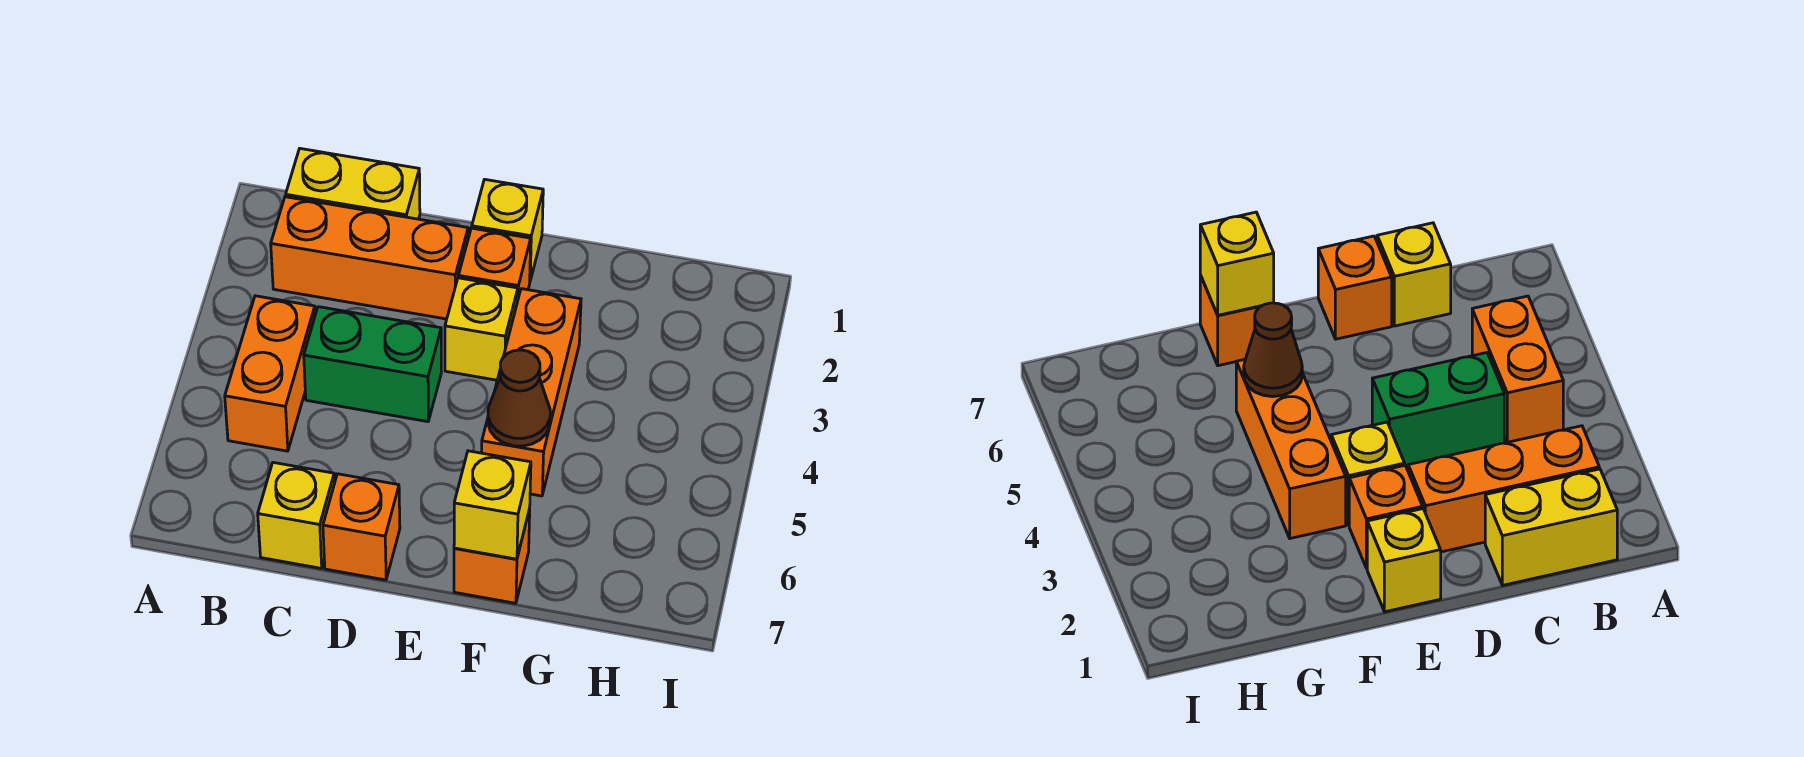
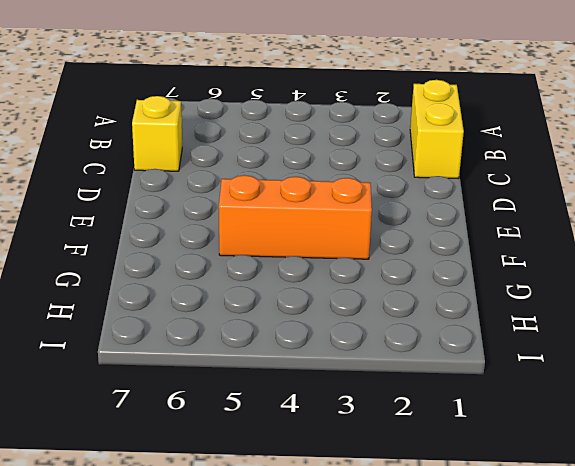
none -> orange 1x3 brick [271,197,468,319]
none -> orange 1x2 brick [225,296,315,451]
none -> green 1x2 brick [304,307,441,422]

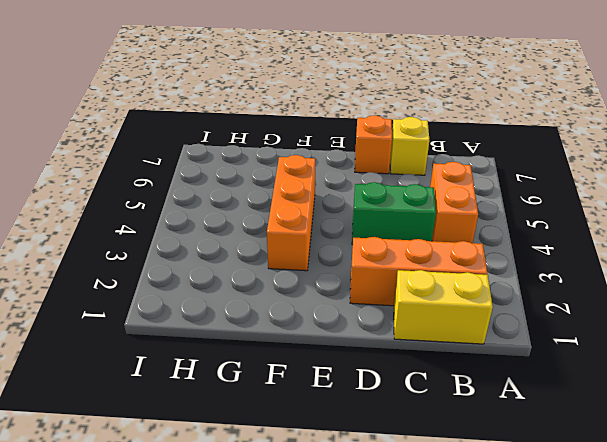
none -> yellow 1x1 brick [472,179,543,280]
none -> orange 1x1 brick [458,228,531,298]
none -> yellow 1x1 brick [445,278,518,380]

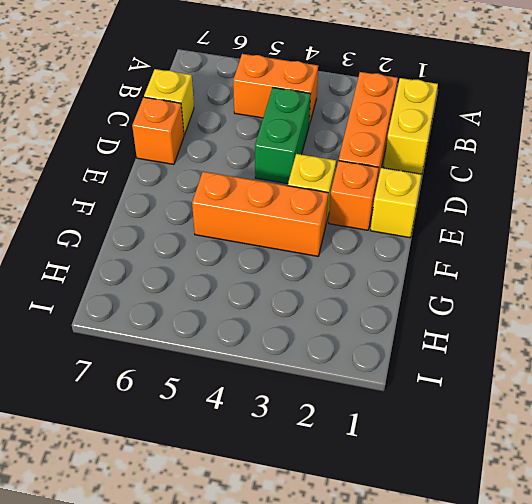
none -> orange 1x1 brick [454,509,530,603]
none -> brown 1x1 cone [488,350,550,446]
none -> yellow 1x1 brick [454,451,531,559]

